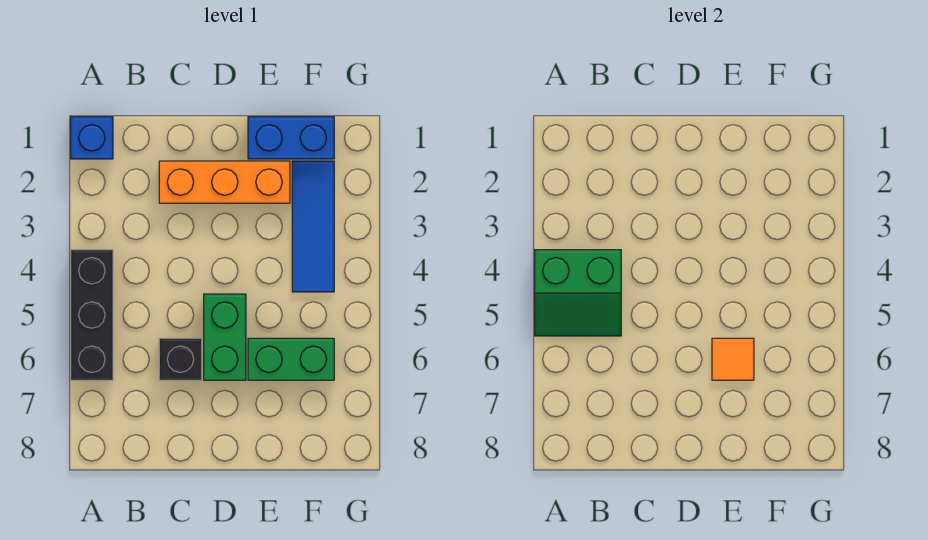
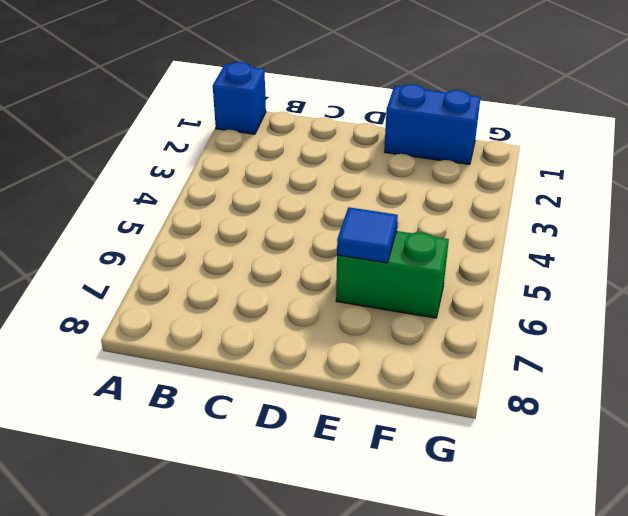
blue 1x1 tile [337,207,398,263] -> orange 1x1 tile [712,338,754,380]
none -> black 1x3 brick [71,250,113,380]
none -> orange 1x3 brick [159,161,290,203]

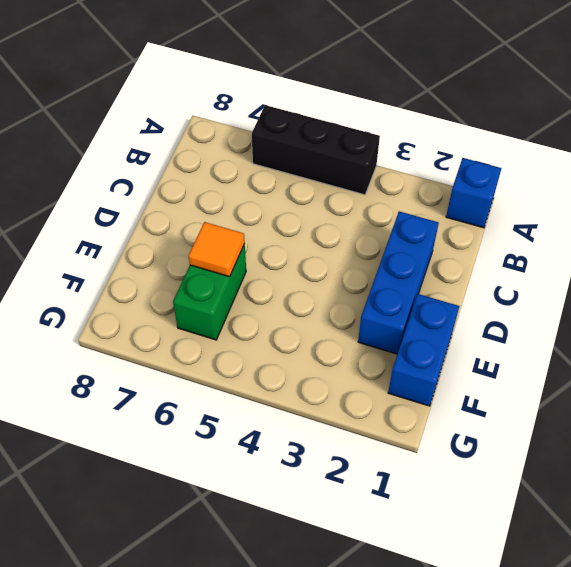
blue 1x3 brick [358,211,439,354] -> orange 1x3 brick [159,161,290,203]
none -> black 1x1 brick [159,338,202,380]
none -> green 1x2 brick [204,294,246,380]

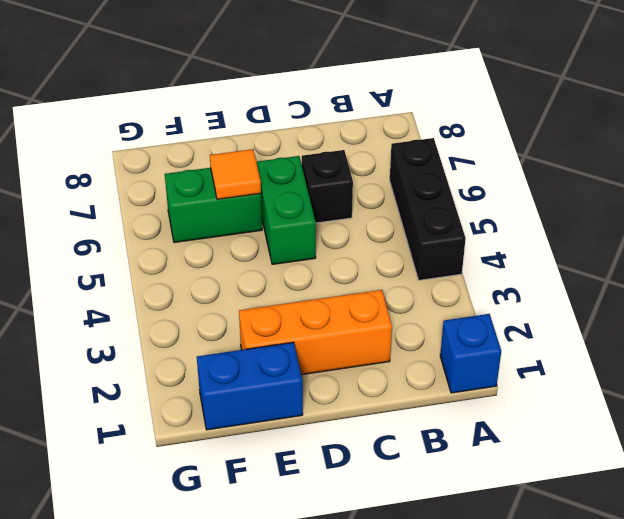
none -> blue 1x3 tile [292,161,334,292]
none -> green 2x2 slope [535,250,621,336]

